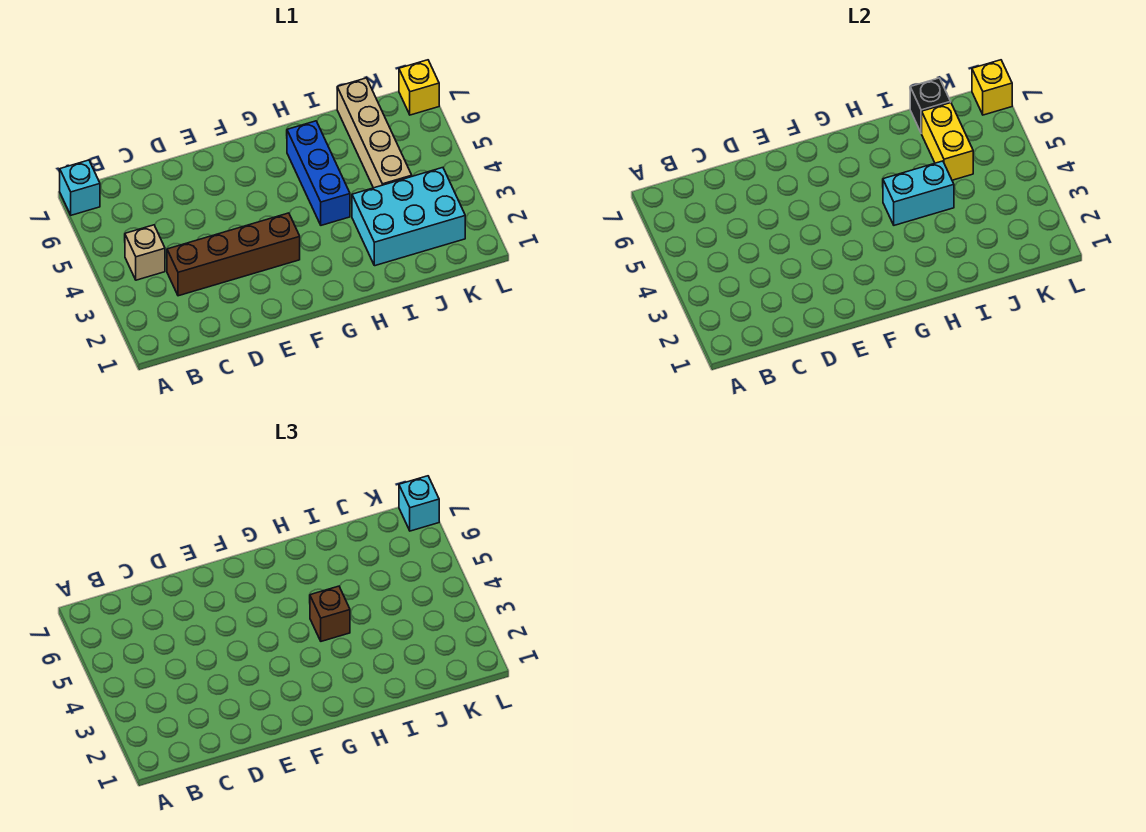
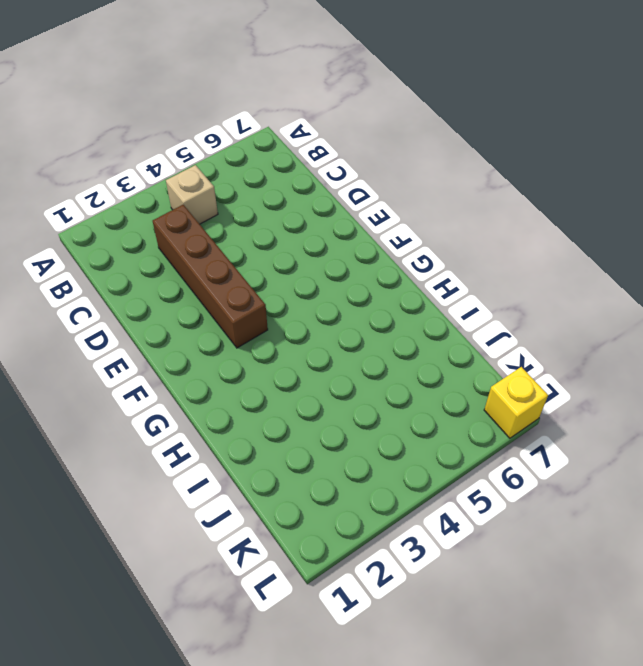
none -> cyan 1x1 brick [60,160,100,215]
none -> blue 1x3 brick [287,121,350,225]
none -> cyan 2x3 brick [352,168,465,266]

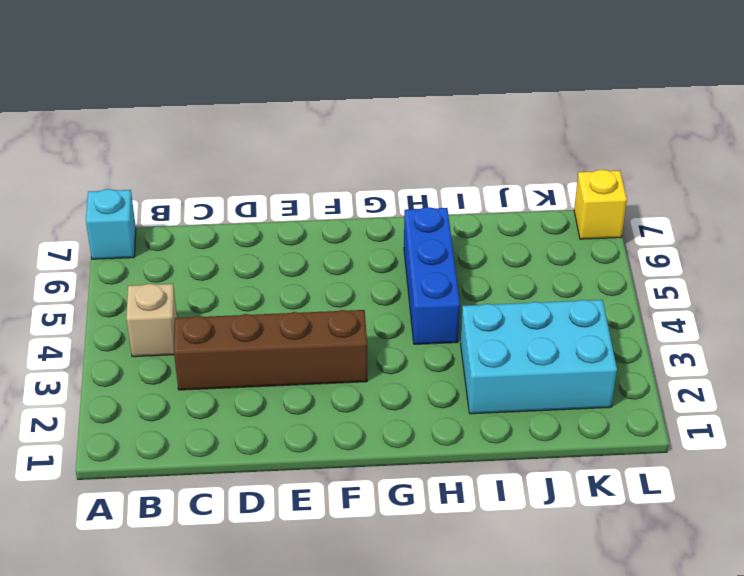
none -> tan 1x4 brick [337,78,412,188]
none -> cyan 1x2 brick [883,161,954,225]
none -> yellow 1x2 brick [922,103,973,180]

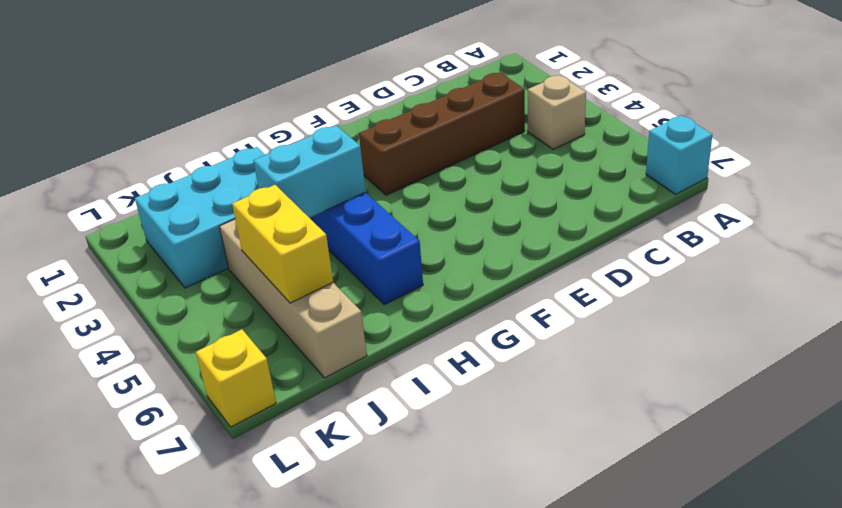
none -> black 1x1 brick [910,78,951,133]
none -> yellow 1x1 brick [972,60,1012,115]
none -> brown 1x1 brick [310,586,350,641]

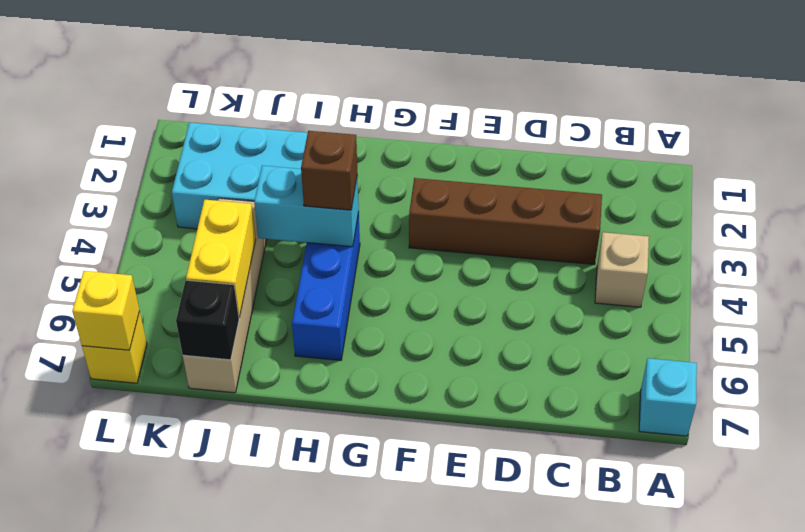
none -> cyan 1x1 brick [399,476,439,531]

